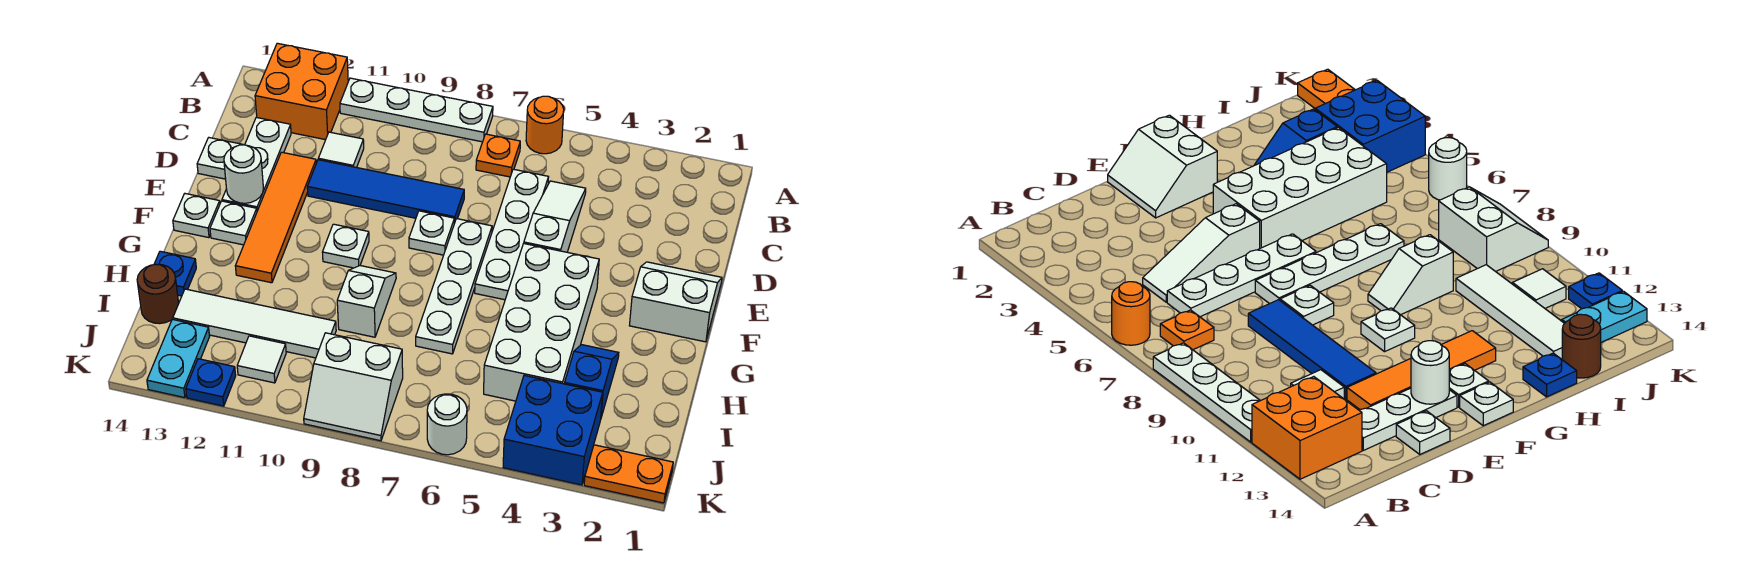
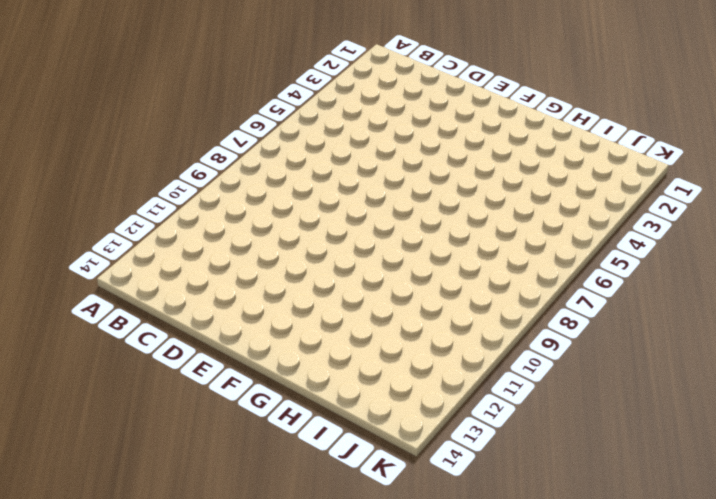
none -> orange 1x1 round brick [526,96,564,154]
none -> white 1x4 plate [340,78,493,142]
none -> orange 2x2 brick [255,43,348,140]
none -> orange 1x1 plate [476,134,520,177]

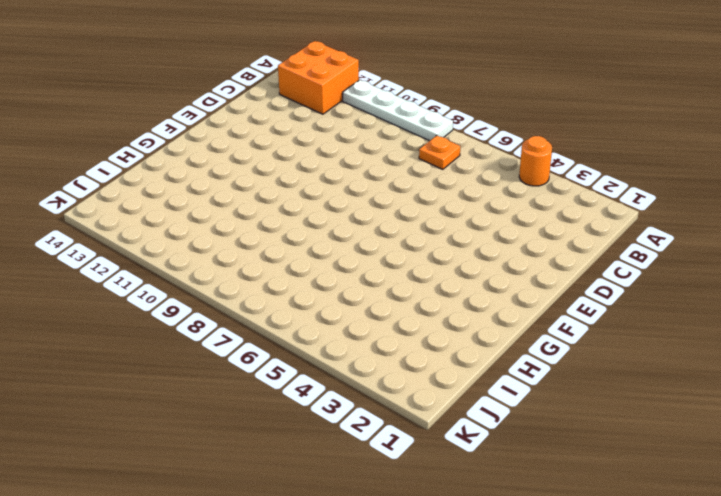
orange 1x1 round brick [519,136,552,186] -> orange 1x1 round brick moved to [526,96,564,154]
none -> white 1x3 slope [524,181,586,252]
none -> white 1x4 plate [475,169,548,300]
none -> white 1x1 tile [318,132,364,167]
none -> white 1x3 plate [222,117,291,211]

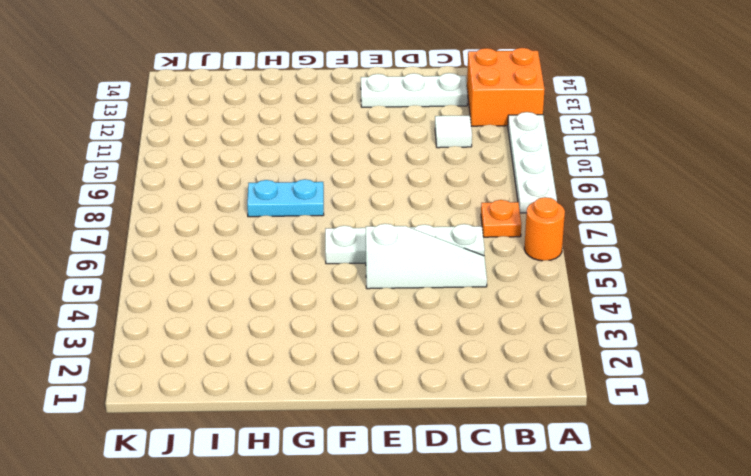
cyan 1x2 plate [247,179,324,217] -> cyan 1x2 plate moved to [147,319,210,398]
none -> blue 1x4 tile [307,160,464,223]
none -> orange 1x4 tile [235,152,316,283]
none -> white 1x1 plate [197,138,243,179]
none -> white 2x2 slope [629,262,722,342]

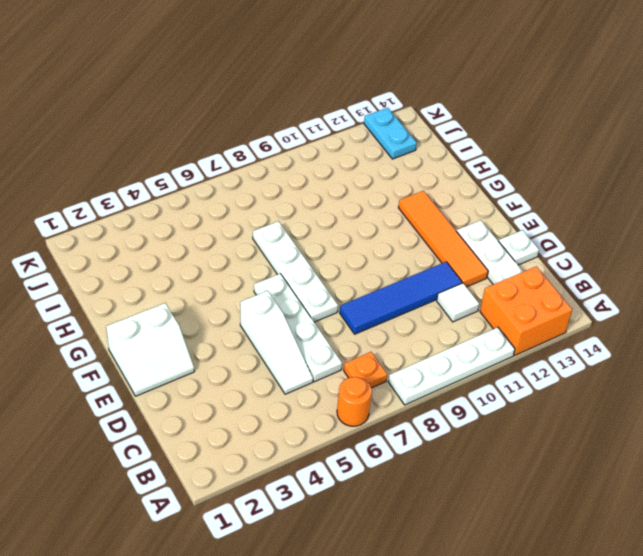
none -> white 1x1 plate [409,211,454,255]
none -> white 2x4 brick [484,243,599,401]
none -> white 1x1 plate [322,224,369,268]
none -> white 1x1 plate [210,201,257,245]

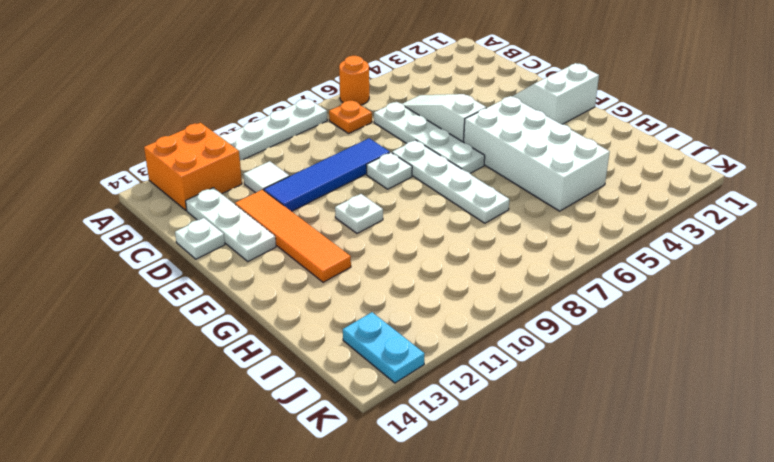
none -> white 1x1 plate [210,201,257,245]
none -> white 1x1 plate [173,194,220,238]
none -> white 1x2 slope [337,266,396,337]
none -> blue 1x2 slope [565,345,619,417]

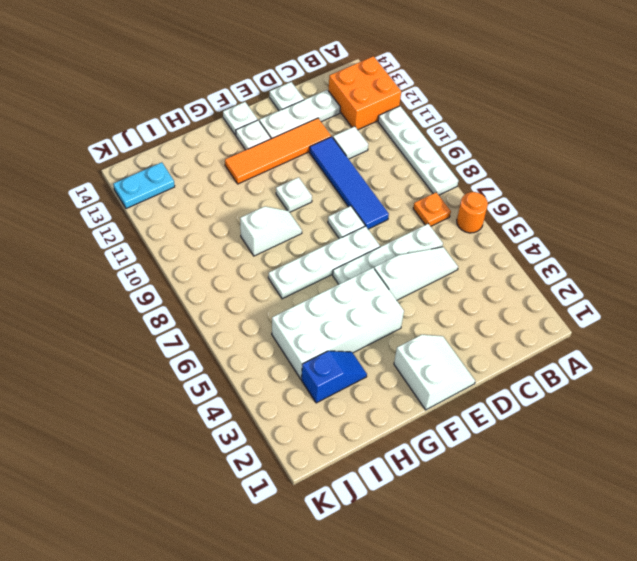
none -> blue 1x1 plate [154,251,196,296]
none -> white 1x4 tile [173,289,336,358]
none -> brown 1x1 round brick [137,264,179,324]
none -> blue 2x2 brick [503,375,603,485]

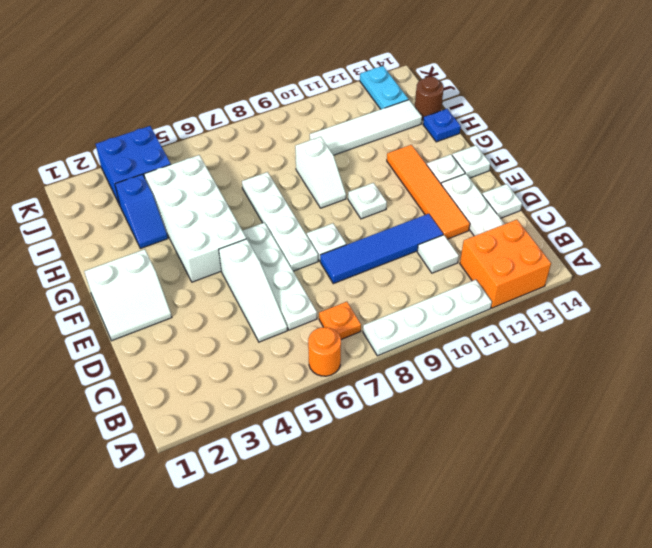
none -> white 2x2 slope [304,333,403,441]
none -> white 1x1 tile [237,336,286,383]
none -> orange 1x2 plate [584,445,673,503]
none -> white 1x1 round brick [427,394,467,455]

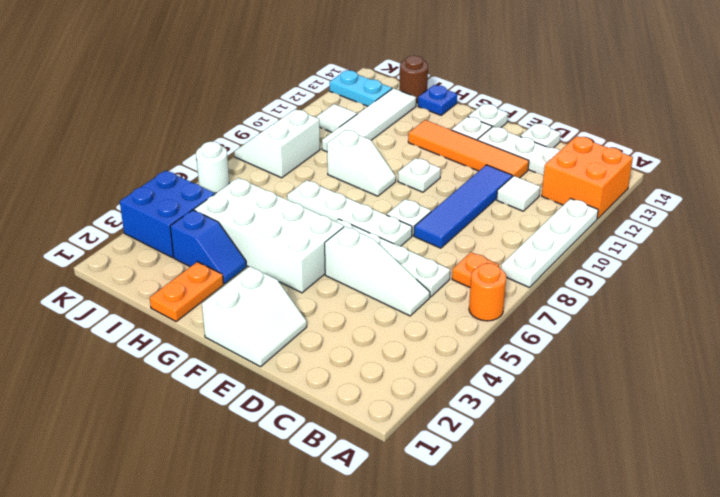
orange 1x2 plate [150,262,224,321] -> orange 1x2 plate moved to [584,445,673,503]
none -> blue 1x1 plate [186,359,236,406]
none -> white 1x1 round brick [224,145,263,203]

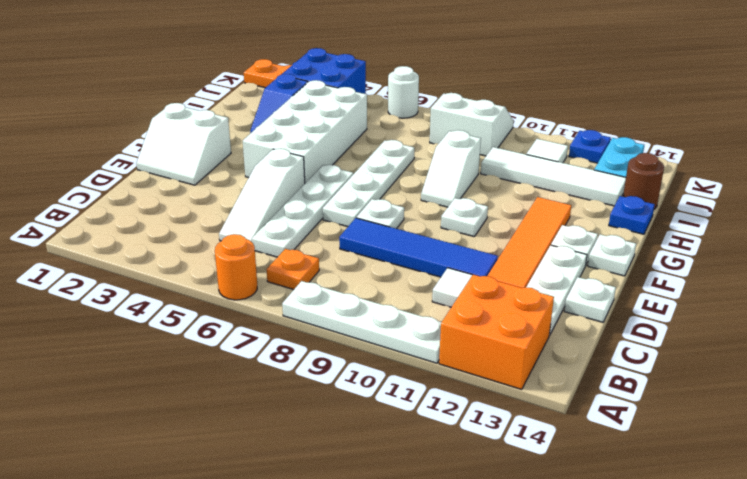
none -> white 1x1 round brick [224,145,263,203]

